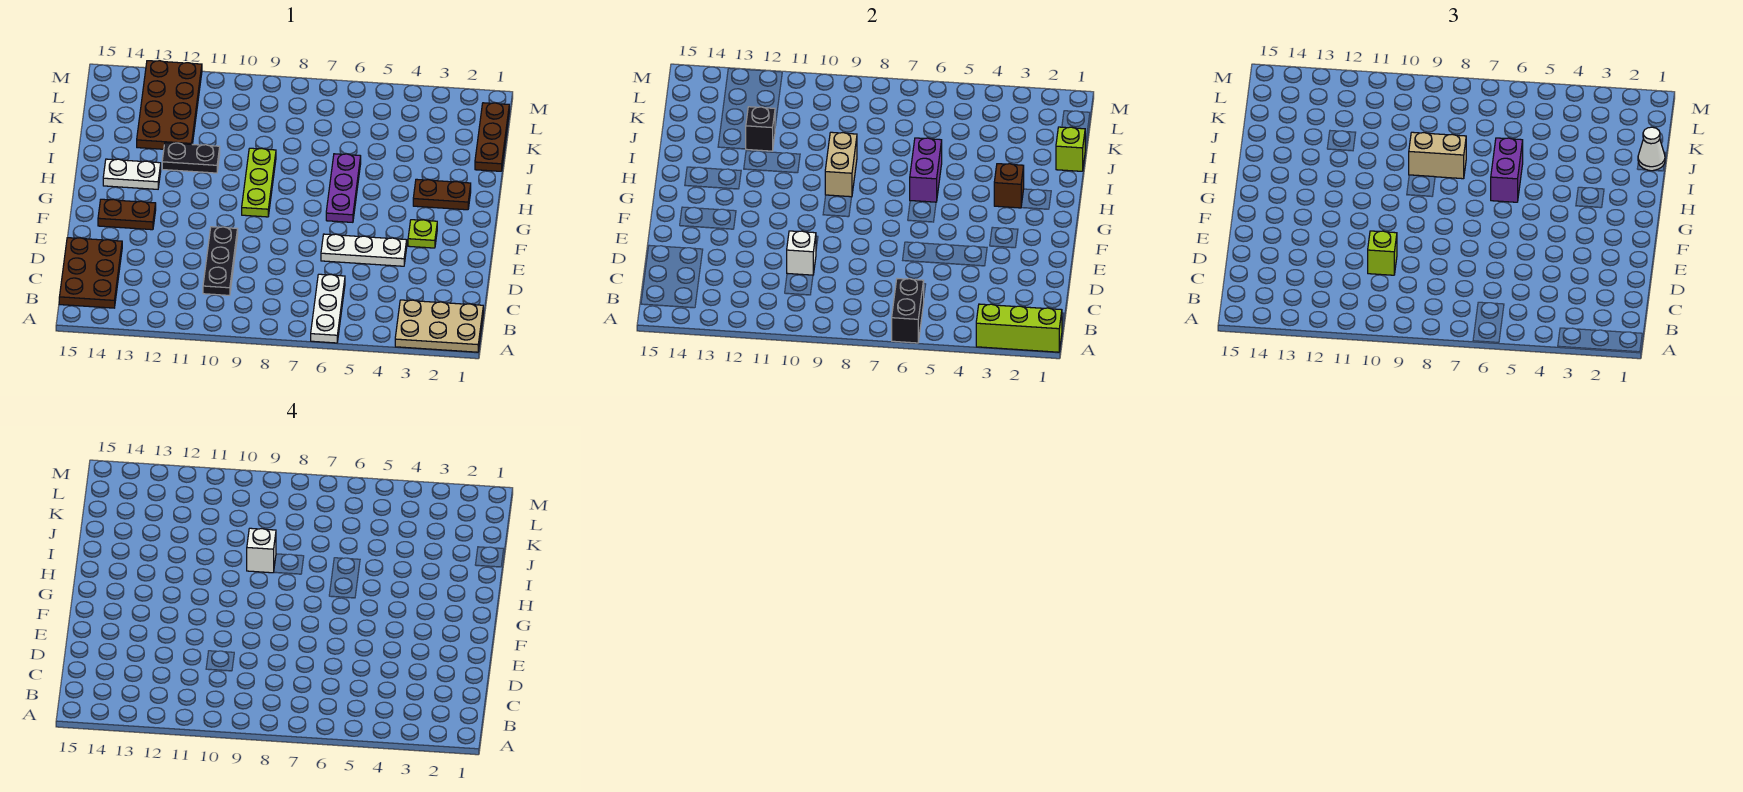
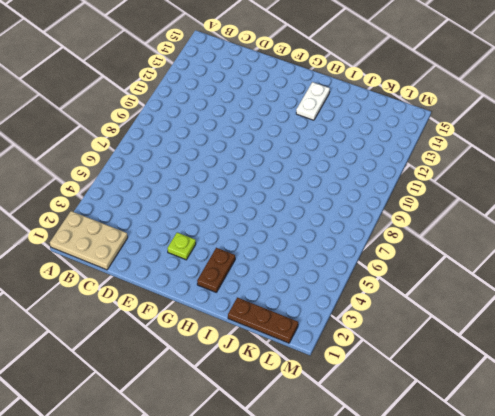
tan 2x3 plate [50,211,128,270] -> tan 2x3 plate turned to [395,300,483,352]
none -> white 1x3 plate [311,274,345,343]
none -> brown 2x3 plate [59,238,122,308]
none -> black 1x3 plate [203,227,238,295]

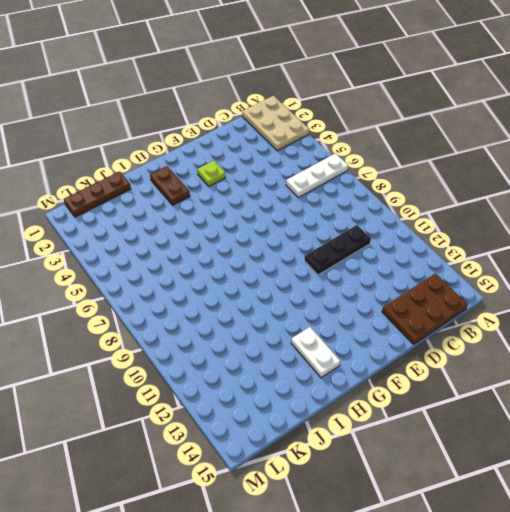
none -> white 1x3 plate [321,234,407,266]
none -> brown 1x2 plate [98,199,156,230]
none -> purple 1x3 plate [326,154,361,222]

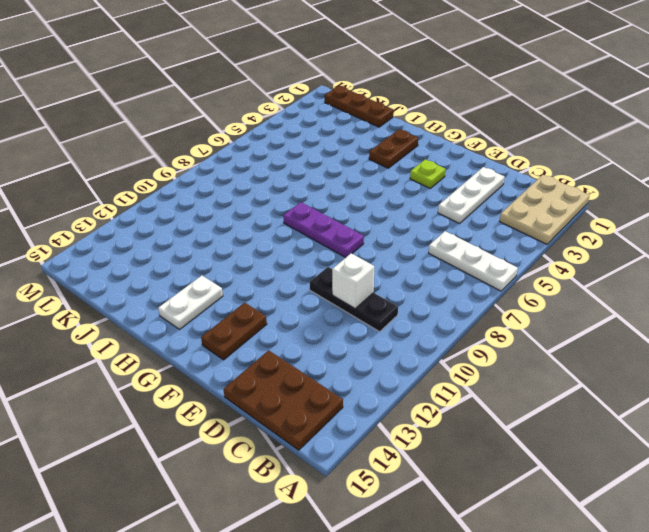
white 1x3 plate [438,167,505,224] -> white 1x3 plate moved to [321,234,407,266]
purple 1x3 plate [283,202,364,258] -> purple 1x3 plate moved to [326,154,361,222]
none -> lime 1x3 plate [242,148,276,217]
none -> black 1x2 plate [162,143,220,173]
none -> brown 2x4 plate [137,61,202,149]

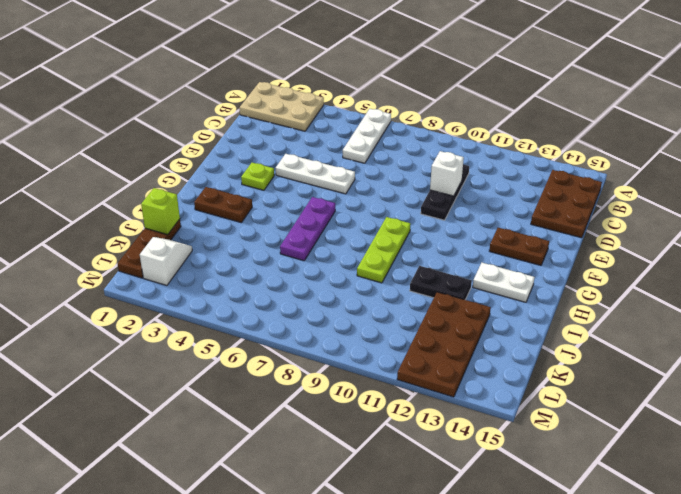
white 1x2 slope [140,237,192,286] -> none
none -> lime 1x3 brick [976,304,1062,352]
none -> black 1x2 brick [892,279,924,343]
none -> brown 1x1 brick [994,164,1024,208]

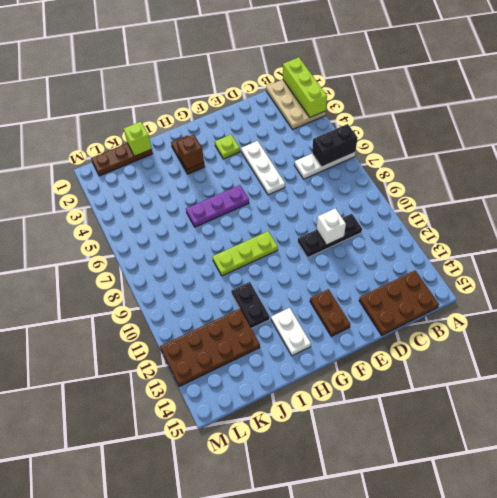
none -> purple 1x2 brick [910,138,942,202]
none -> tan 1x2 brick [825,132,857,197]
none -> black 1x1 brick [746,107,775,151]

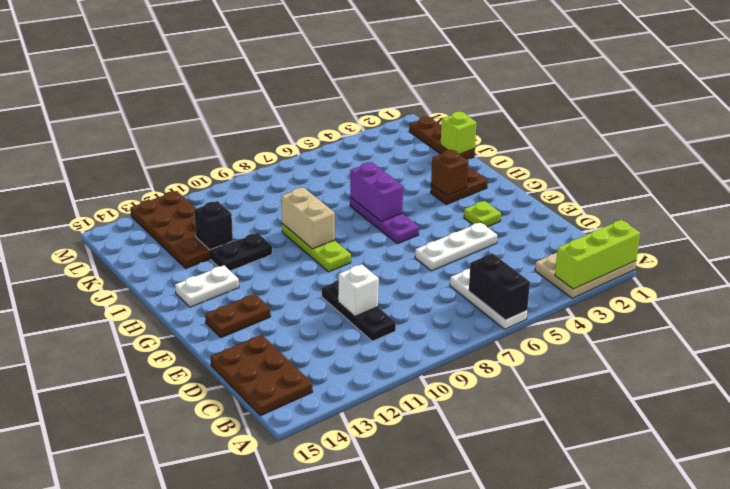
none -> lime 1x1 brick [1368,231,1397,275]
none -> purple 1x2 brick [1491,138,1523,202]
none -> tan 1x2 brick [1409,132,1466,179]

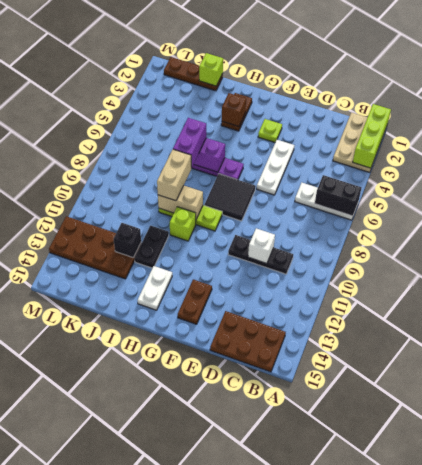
black 2x2 tile [204,174,256,221] -> none
lime 1x1 brick [170,207,196,241] -> lime 1x1 brick moved to [1368,231,1397,275]
purple 1x2 brick [173,118,206,168] -> purple 1x2 brick turned to [1491,138,1523,202]
none -> white 1x1 cone [1638,127,1665,171]
none -> white 1x1 brick [247,528,276,573]

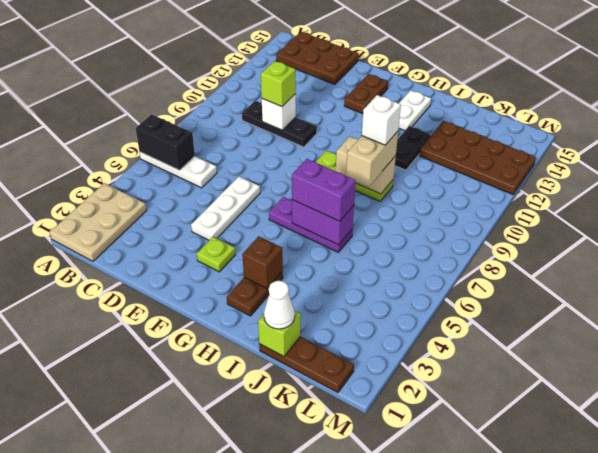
none -> lime 1x3 brick [976,304,1062,352]
none -> black 1x1 brick [746,107,775,151]

